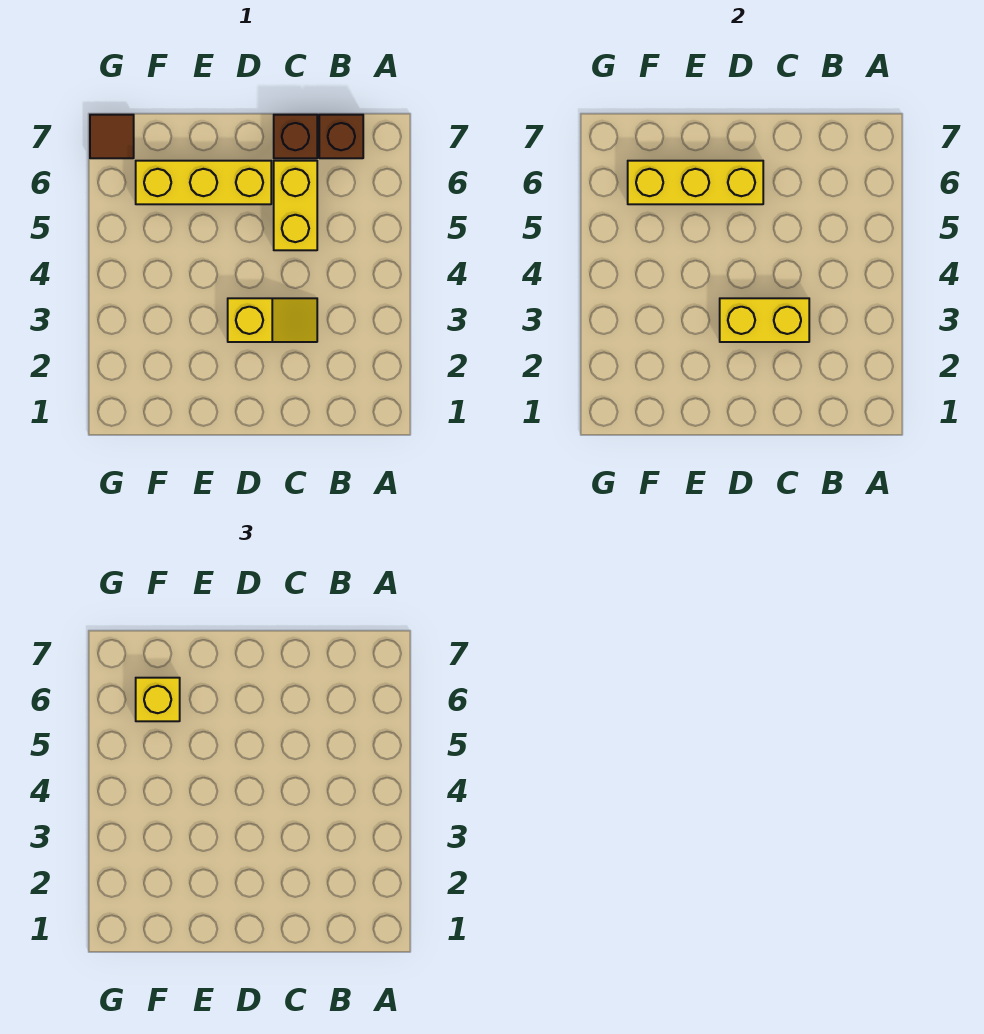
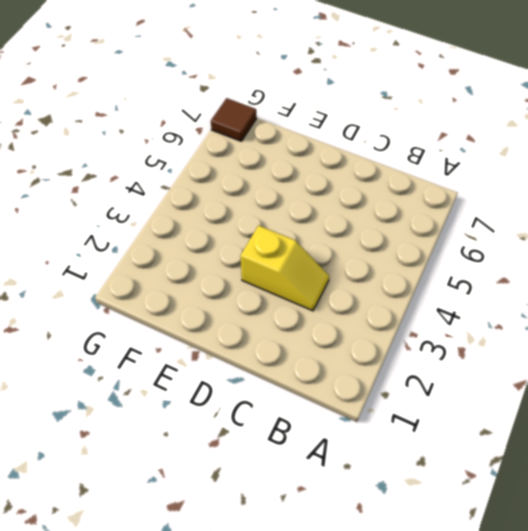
none -> brown 1x1 brick [319,115,363,158]
none -> yellow 1x2 brick [274,161,317,250]

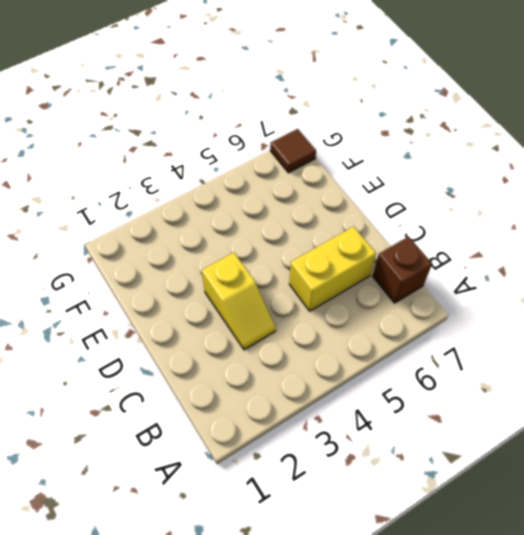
none -> brown 1x1 brick [274,115,317,158]
none -> yellow 1x3 brick [136,161,271,204]

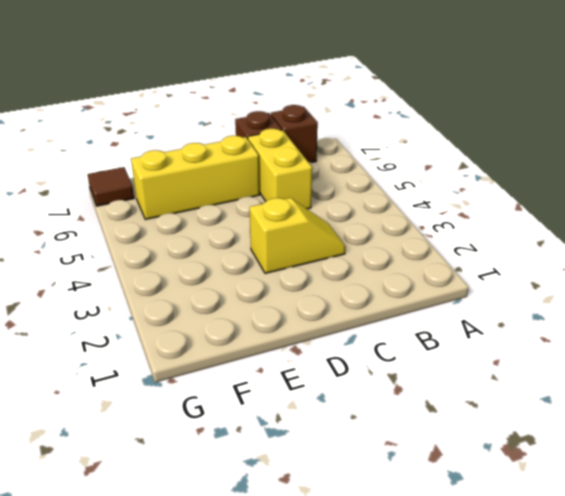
none -> yellow 1x2 brick [720,298,809,342]
none -> yellow 1x3 brick [628,161,763,204]

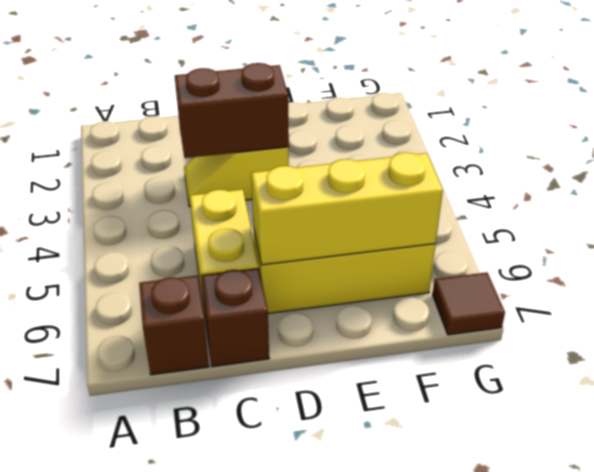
brown 1x2 brick [175,63,289,158] -> yellow 1x2 brick [720,298,809,342]
none -> yellow 1x1 brick [136,678,180,721]

